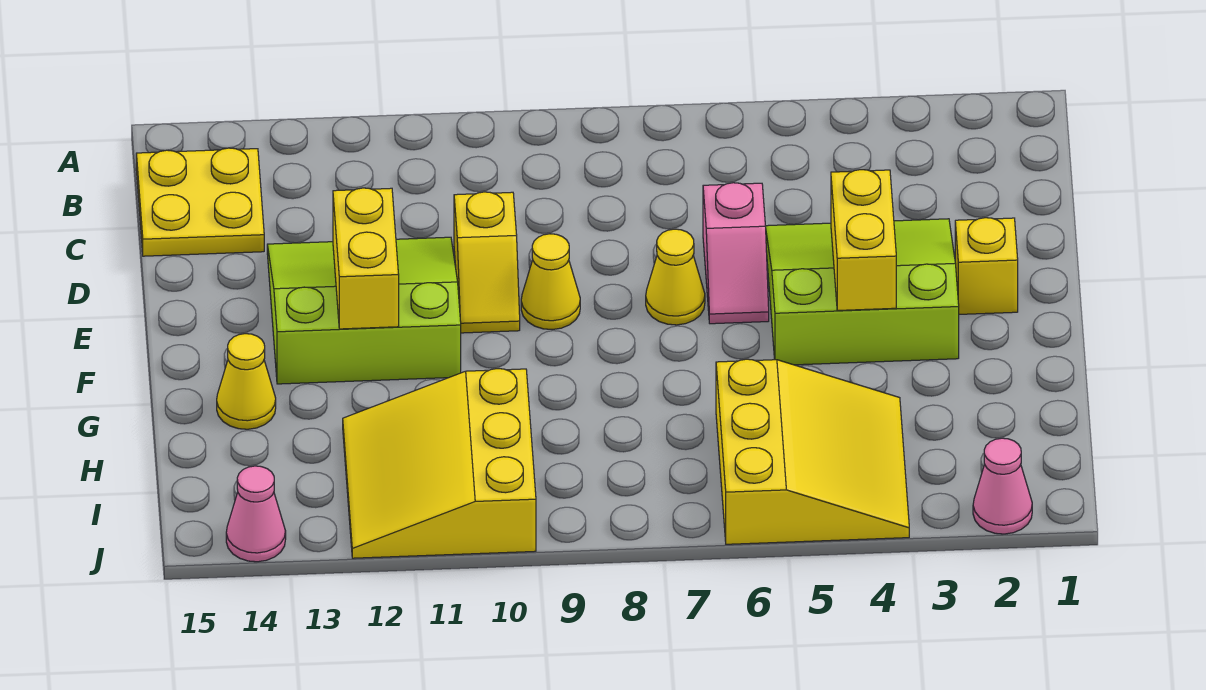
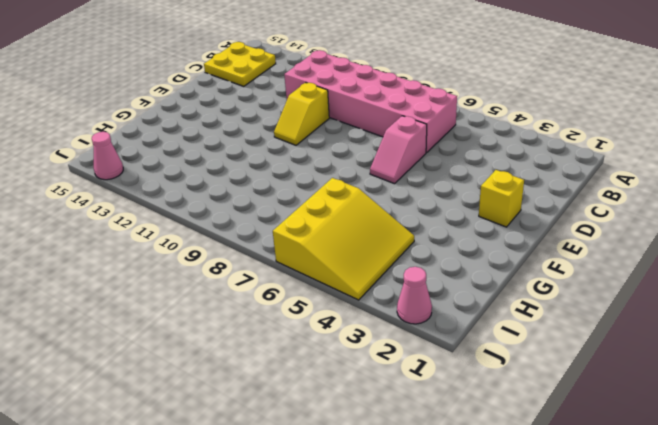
pink 2x6 brick [284,50,457,153] -> none
none -> lime 3x3 slope [766,219,959,365]
none -> lime 3x3 slope [267,237,461,384]
none -> yellow 1x1 cone [646,229,705,325]

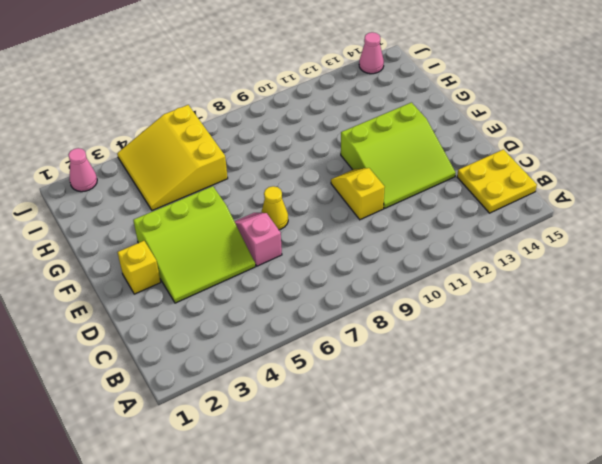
none -> yellow 1x1 cone [521,234,580,330]
none -> yellow 1x1 cone [217,334,276,429]
none -> yellow 3x3 slope [343,369,536,558]

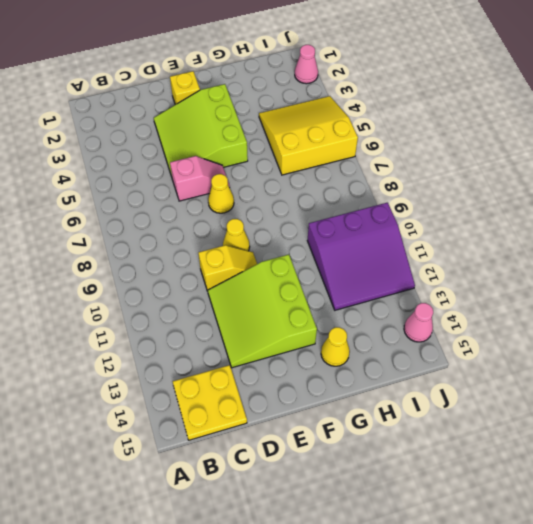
purple 3x3 slope [307,203,415,310] -> yellow 3x3 slope [343,369,536,558]
none -> yellow 1x2 brick [831,170,896,310]
none -> yellow 1x2 brick [333,188,399,329]

